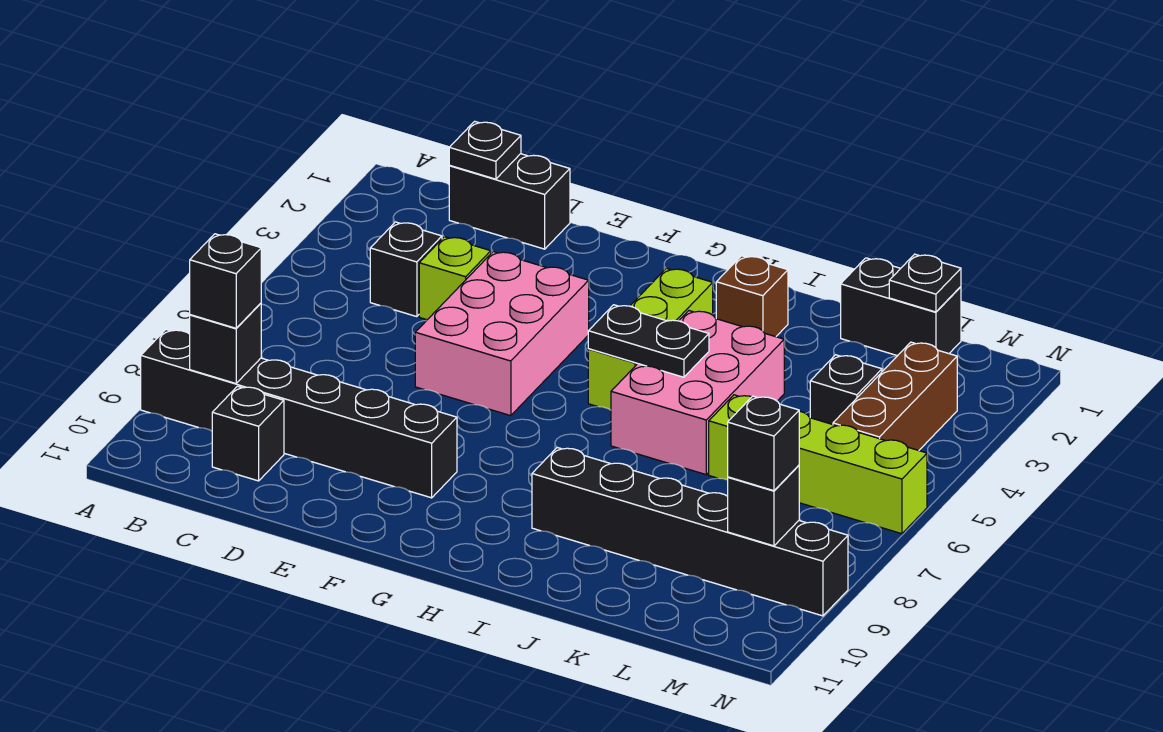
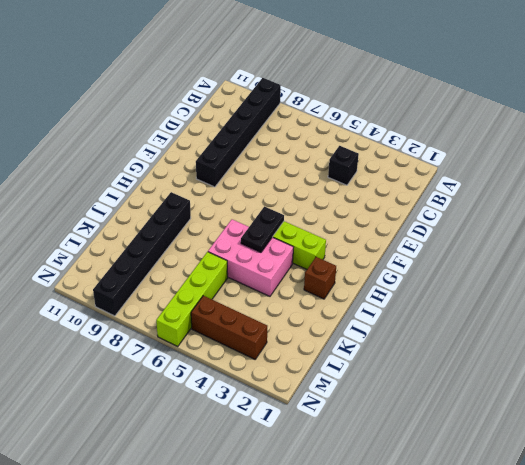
none -> black 1x2 brick [449,154,570,249]
none -> black 1x1 brick [212,386,284,481]
none -> lime 1x1 brick [419,237,491,320]

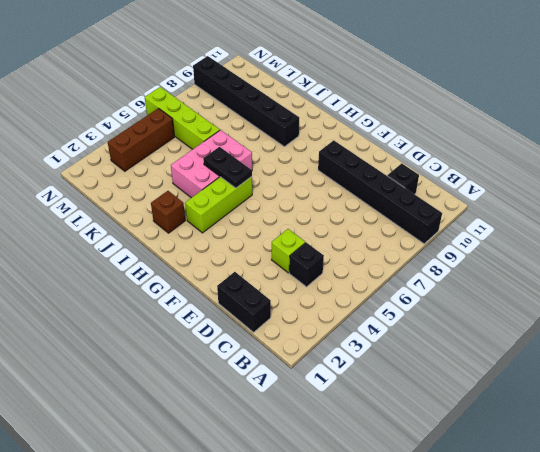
none -> pink 2x3 brick [415,252,589,416]
none -> black 1x2 brick [841,258,961,356]
none -> black 1x1 brick [810,355,882,425]

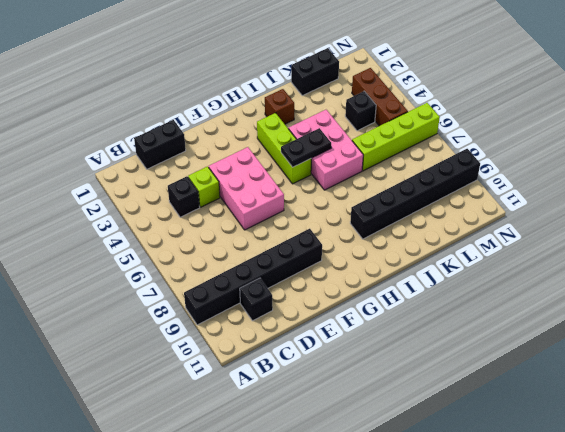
none -> black 1x1 brick [190,303,261,383]
none -> black 1x1 plate [449,121,521,179]
none -> black 1x1 plate [889,254,961,312]

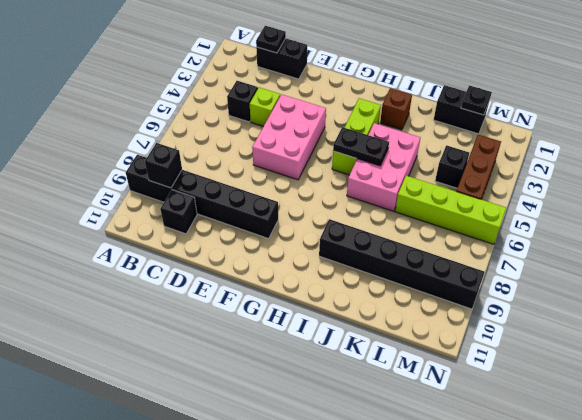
none -> black 1x1 brick [728,465,799,546]
none -> black 1x1 brick [190,234,261,328]
none -> black 1x1 brick [728,396,799,491]

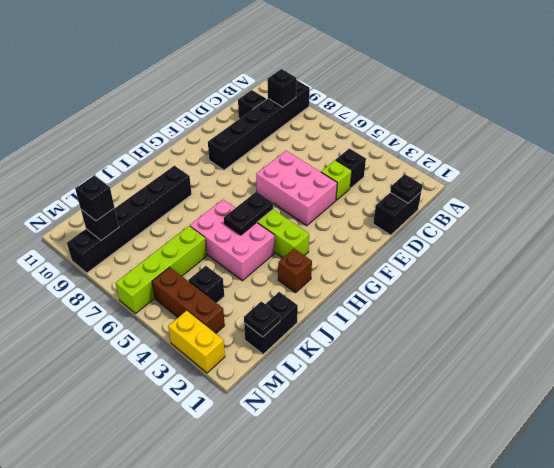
yellow 1x2 brick [168,311,225,373] -> none
none -> black 1x1 brick [190,234,261,328]

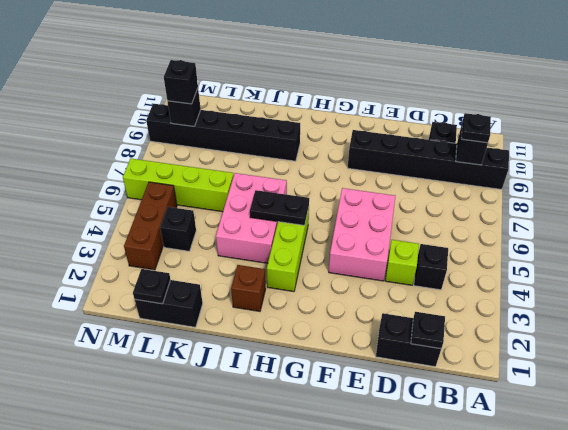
black 1x1 plate [461,113,491,143] -> black 1x1 brick [190,234,261,328]

